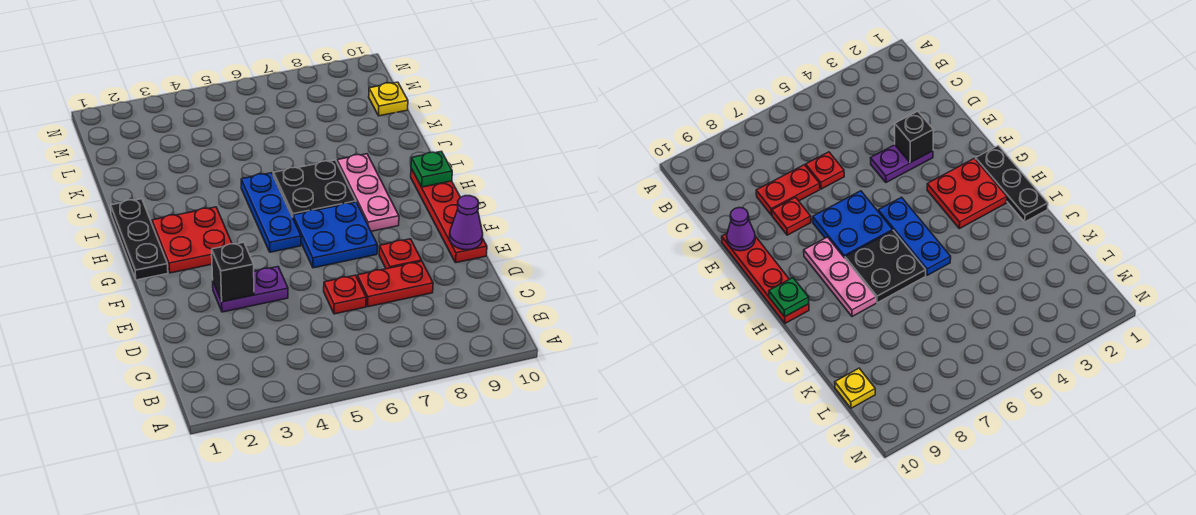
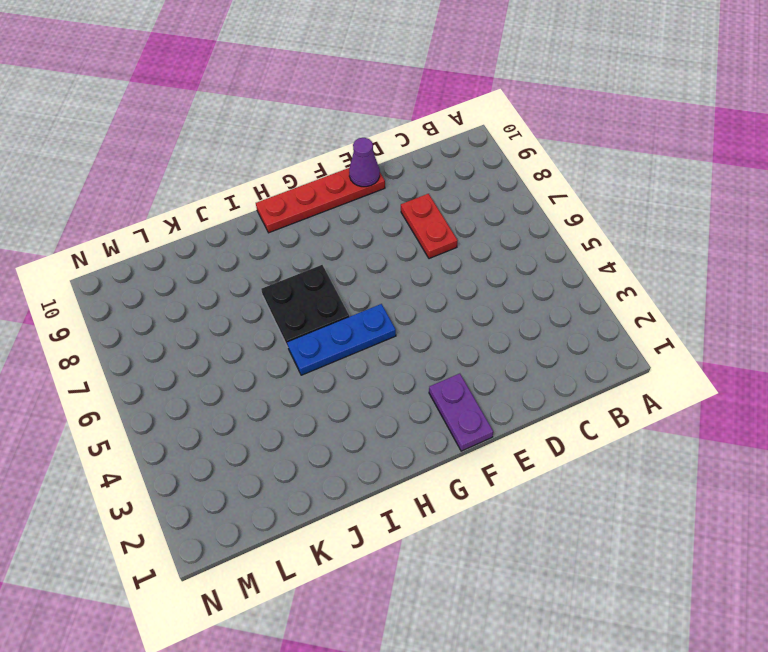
purple 1x2 plate [429,374,493,451] -> purple 1x2 plate moved to [213,267,288,312]
none -> red 1x1 plate [324,275,366,314]
none -> red 1x1 plate [379,239,422,269]
none -> blue 2x2 plate [293,202,377,268]

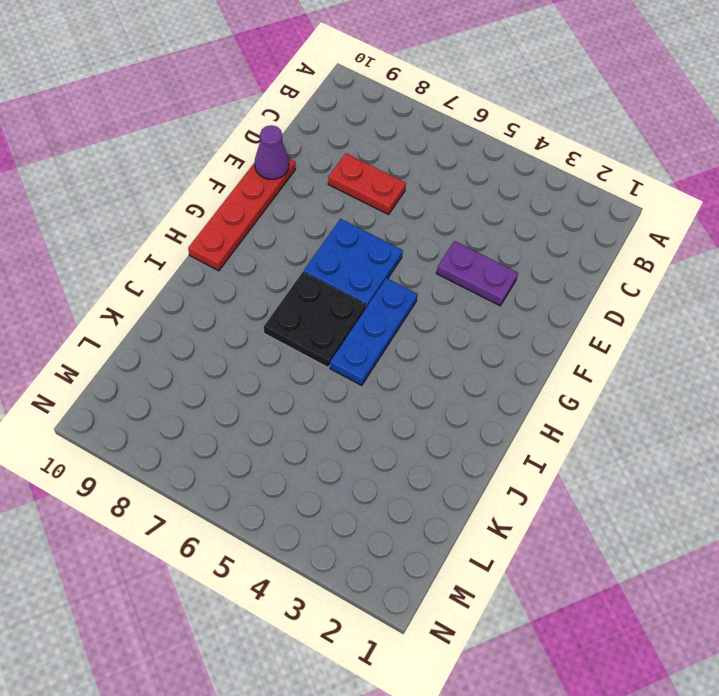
none -> red 1x1 plate [324,275,366,314]
none -> red 1x1 plate [379,239,422,269]
none -> black 1x3 plate [111,199,168,280]

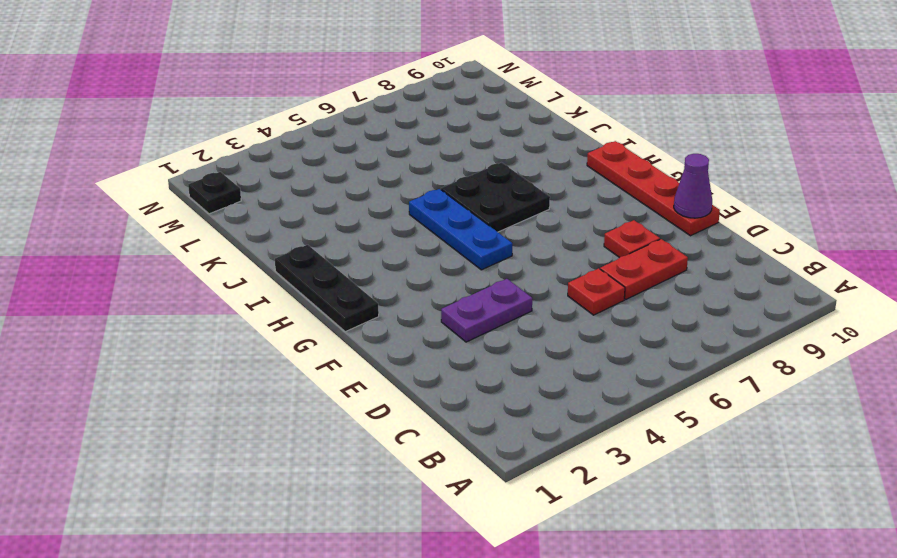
black 1x1 plate [188,172,241,214] -> none
none -> blue 2x2 plate [293,202,377,268]
none -> red 2x2 plate [152,207,232,273]
none -> pink 1x3 plate [337,154,399,231]

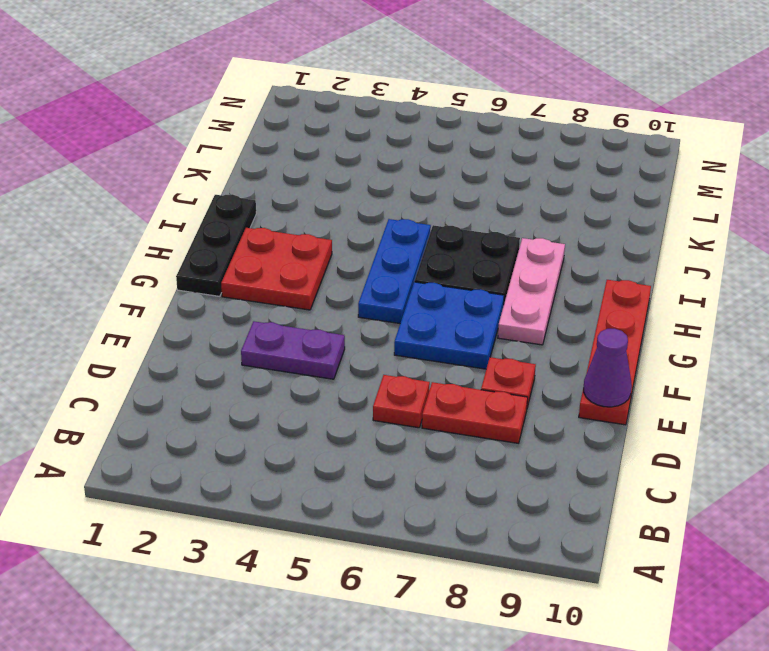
none -> yellow 1x1 plate [369,82,408,116]
none -> black 1x1 brick [212,242,254,302]
none -> green 1x1 plate [411,151,452,187]

